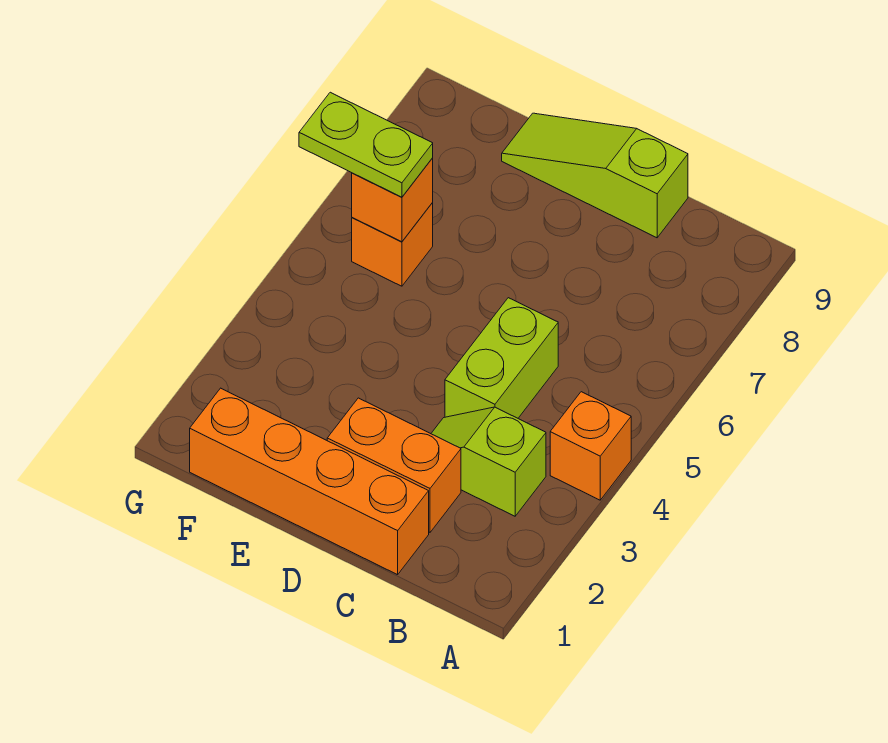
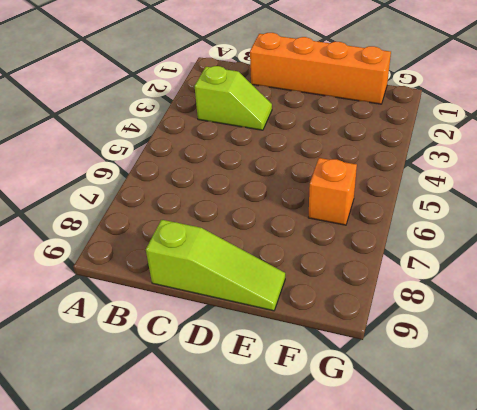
none -> orange 1x1 brick [550,392,631,500]
none -> orange 1x2 brick [327,398,461,532]

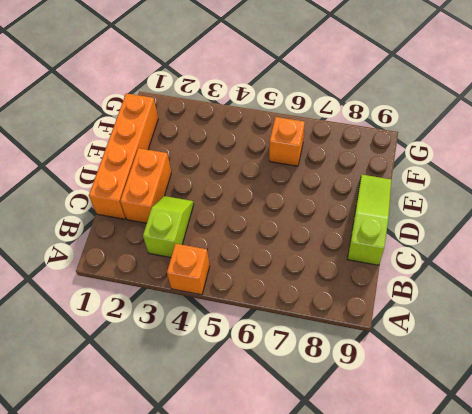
none -> lime 1x2 brick [445,298,558,418]
none -> orange 1x1 brick [352,158,433,242]

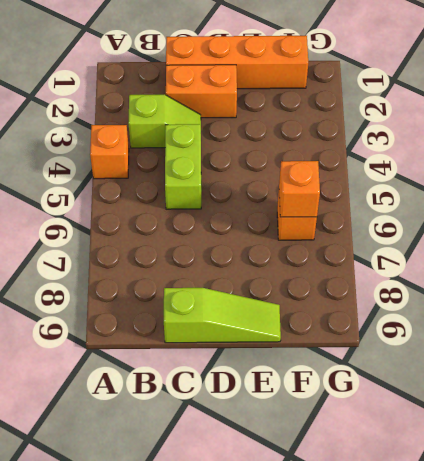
none -> lime 1x2 plate [299,92,433,197]

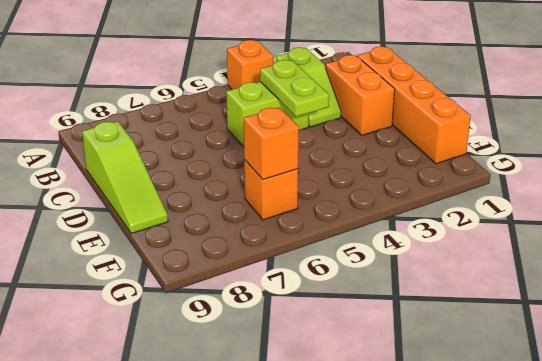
lime 1x2 plate [260,60,329,117] -> lime 1x2 plate moved to [299,92,433,197]

